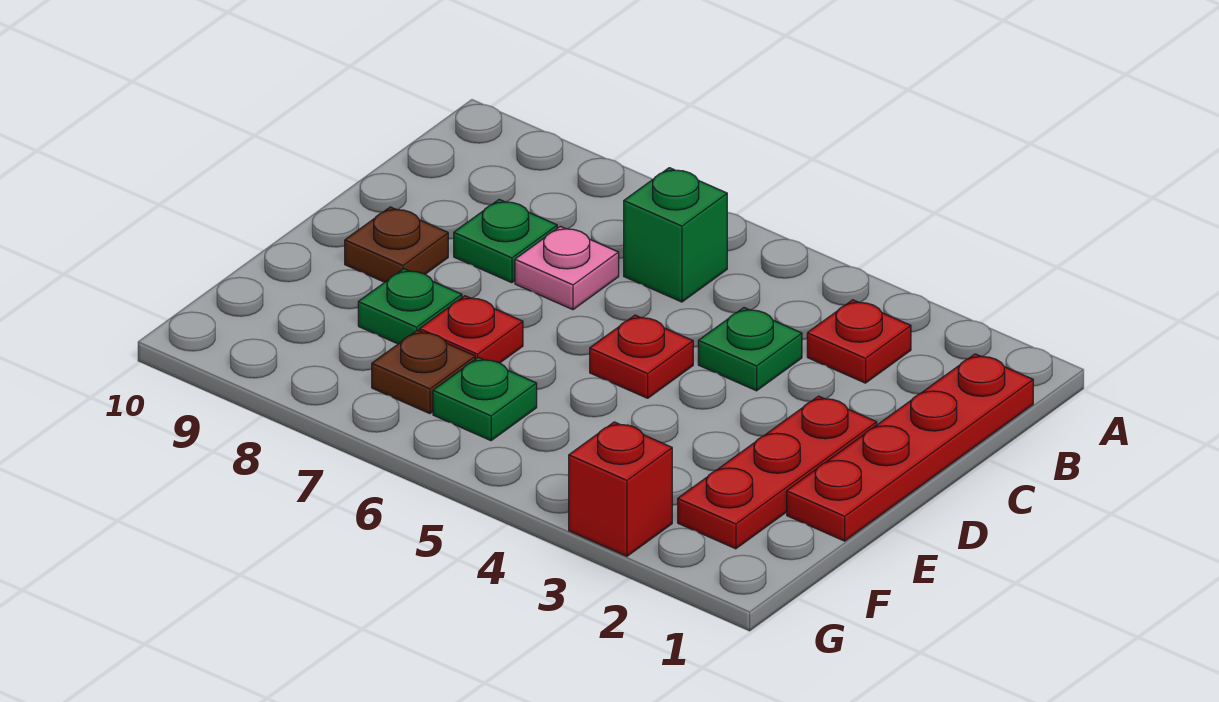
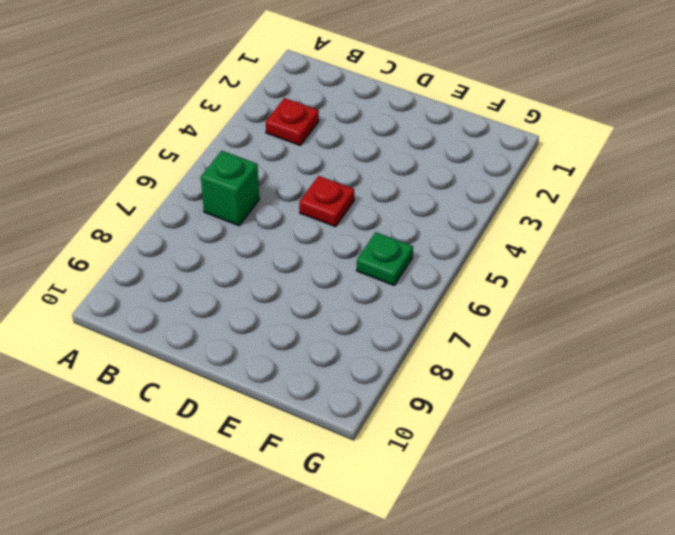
none -> red 1x4 plate [787,354,1033,541]
none -> green 1x1 plate [698,308,802,391]
none -> pink 1x1 plate [515,226,619,310]

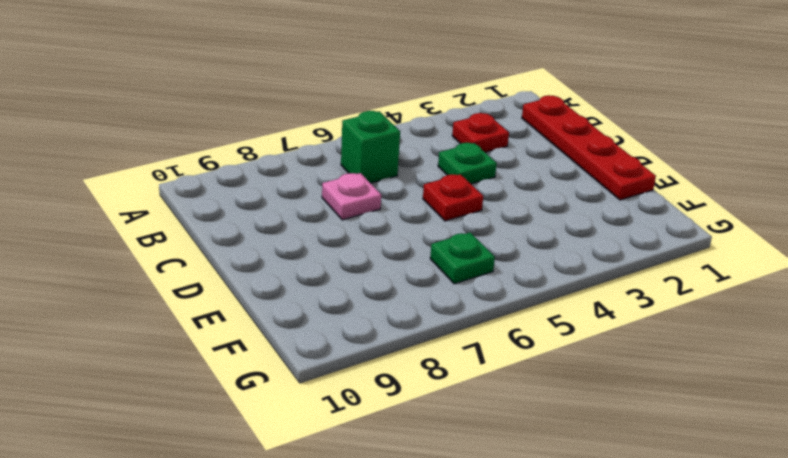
none -> green 1x1 plate [454,199,557,283]
none -> red 1x3 plate [678,396,877,549]
none -> brown 1x1 plate [345,207,448,282]

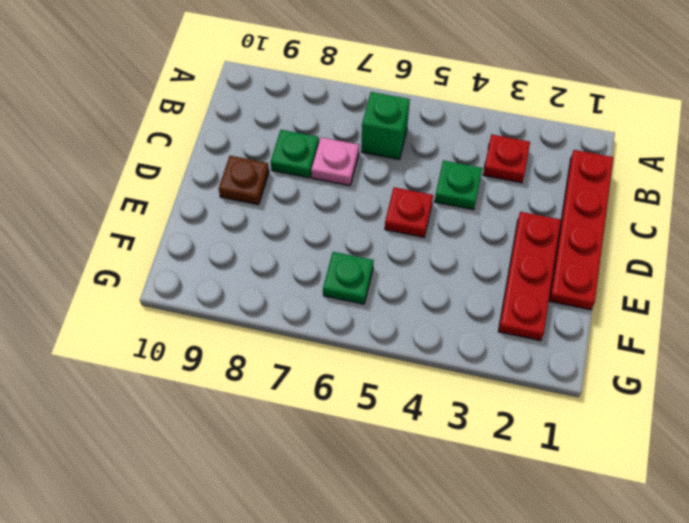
none -> red 1x1 plate [419,296,523,363]
none -> green 1x1 plate [358,269,462,344]
none -> brown 1x1 plate [372,330,475,414]

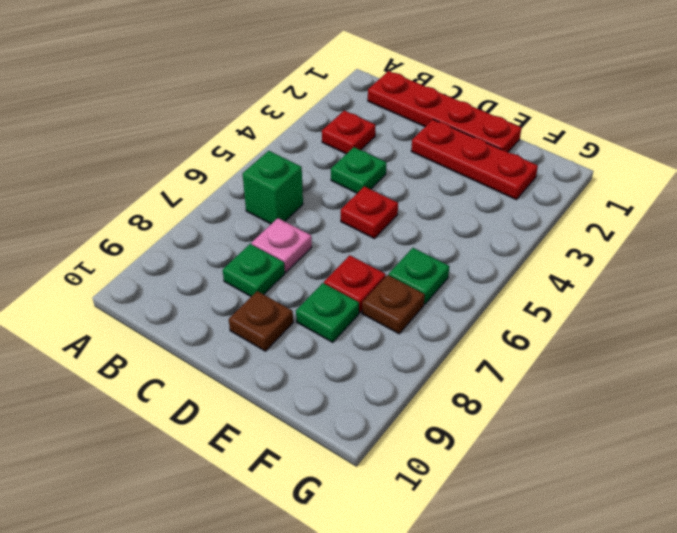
none -> red 1x1 brick [569,422,672,556]

